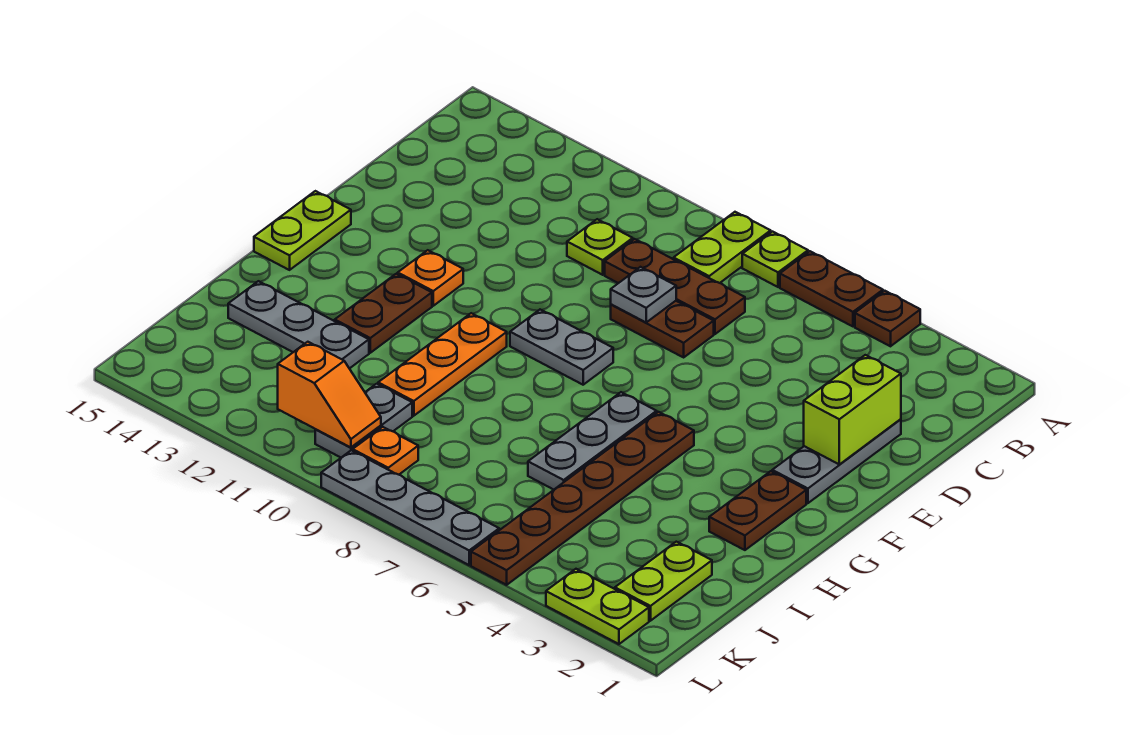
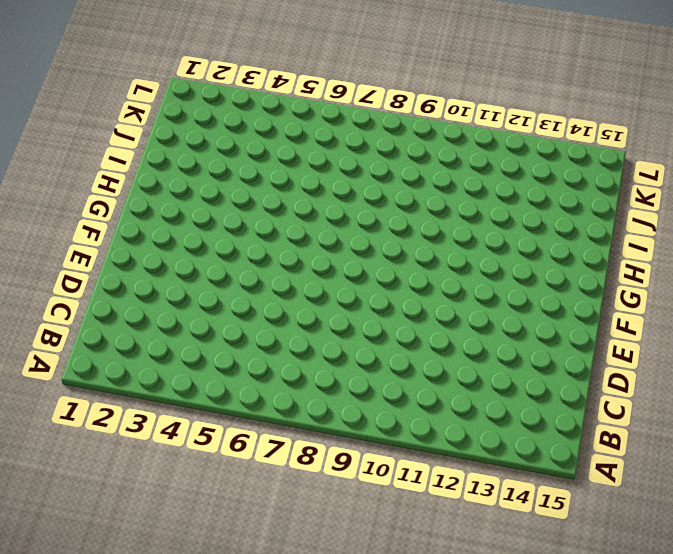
none -> brown 1x1 plate [855,291,920,346]
none -> brown 1x2 plate [780,251,883,326]
none -> lime 1x1 plate [742,232,808,287]

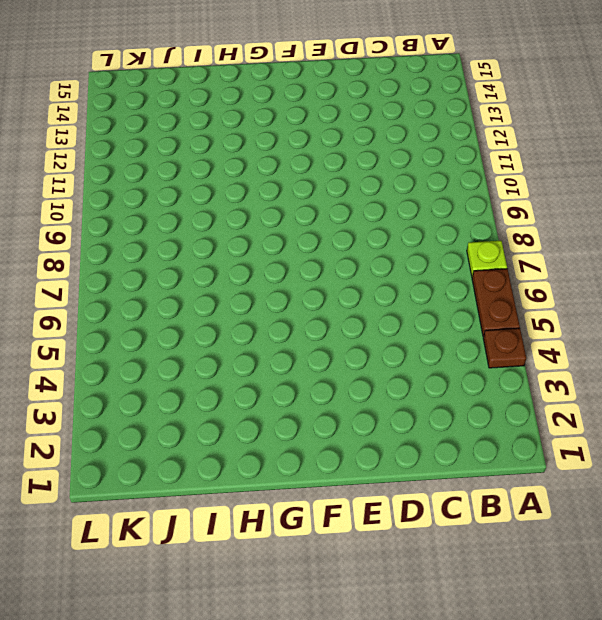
none -> lime 1x2 plate [674,212,771,283]
none -> brown 1x3 plate [605,239,745,334]
none -> lime 1x1 plate [567,219,633,275]

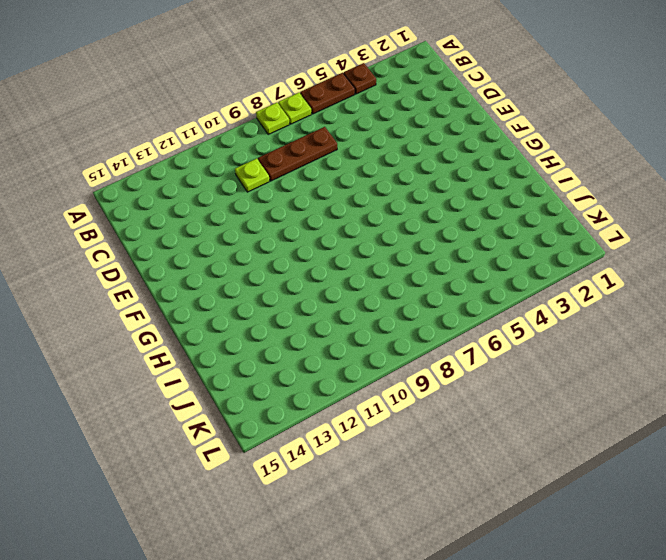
lime 1x1 plate [256,103,289,134] -> lime 1x2 plate [674,212,771,283]
none -> grey 1x3 plate [772,419,901,503]
none -> brown 1x2 plate [611,301,714,357]
none -> grey 1x2 plate [510,310,613,385]

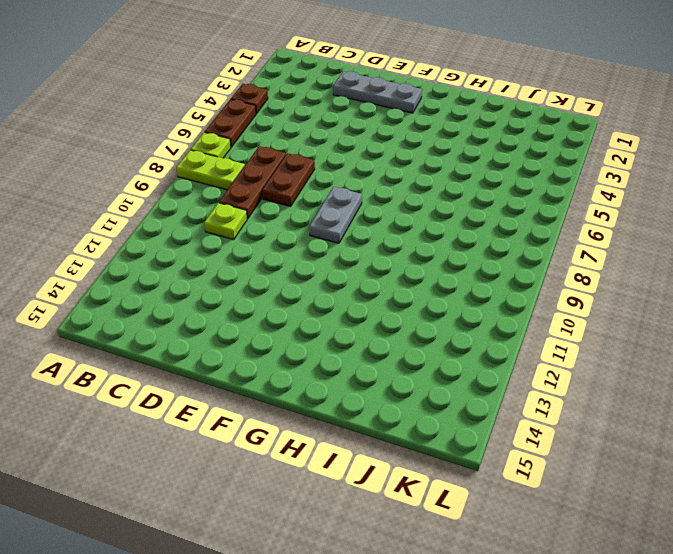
none -> orange 1x1 plate [398,250,463,306]
none -> lime 1x2 plate [254,191,351,270]
none -> brown 1x2 plate [709,471,806,550]

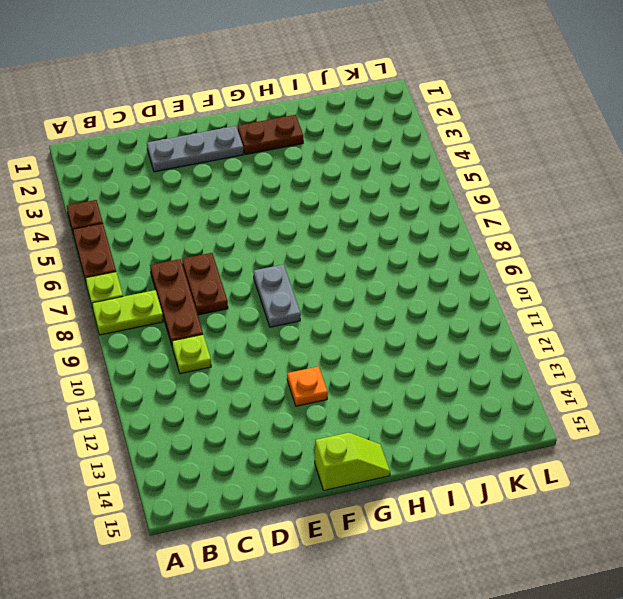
lime 1x2 slope [315,433,390,490] -> lime 1x2 plate [254,191,351,270]
none -> brown 1x6 plate [471,412,694,585]
none -> grey 1x3 plate [528,392,657,490]
none -> orange 1x3 plate [378,313,507,416]

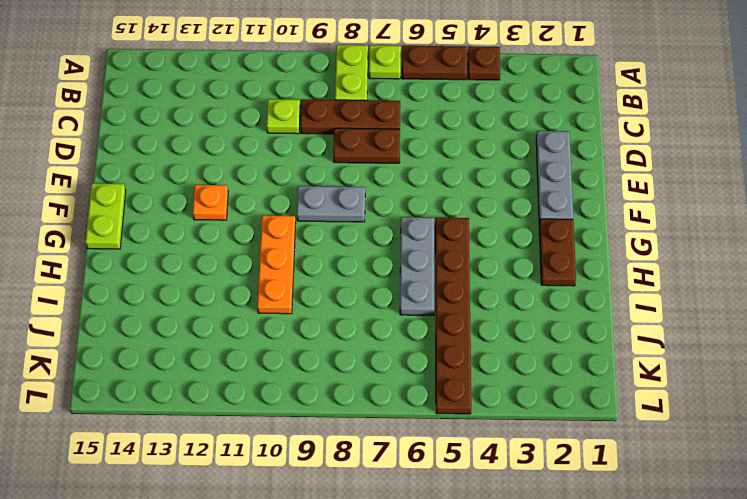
none -> brown 1x2 plate [335,274,432,353]
none -> grey 1x3 plate [228,281,369,369]
none -> lime 1x2 plate [615,542,712,621]

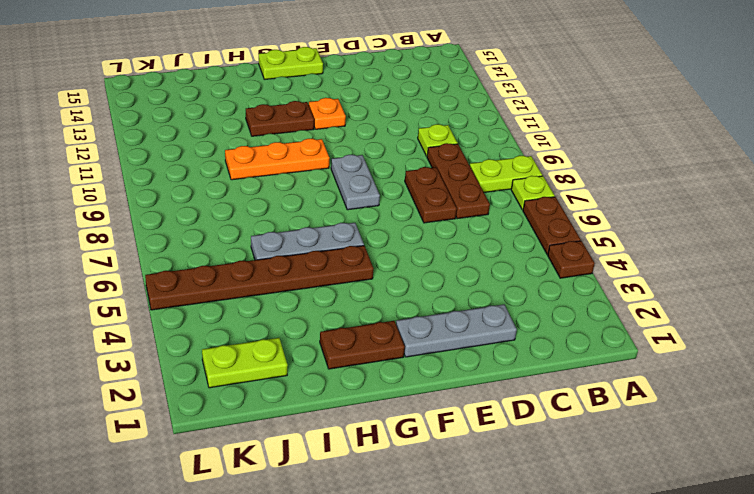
none -> grey 1x3 plate [228,281,369,369]
none -> grey 1x2 plate [315,384,412,457]
none -> orange 1x1 plate [353,427,418,475]

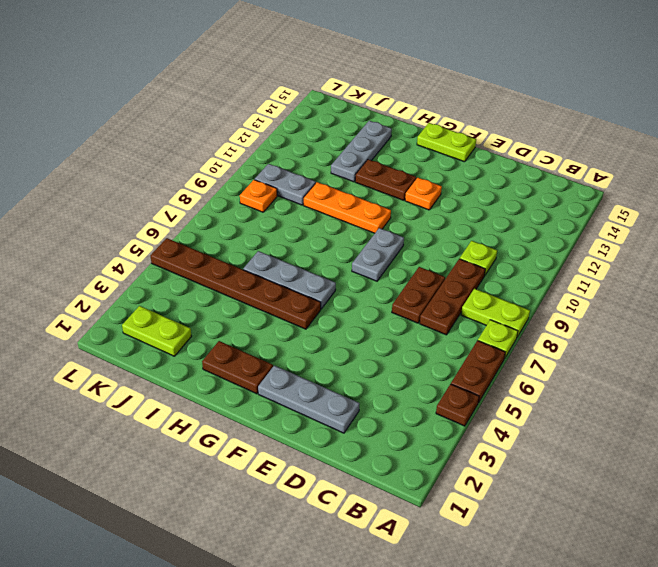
none -> lime 1x2 plate [546,569,649,644]
none -> grey 1x4 plate [321,450,499,565]
none -> lime 1x2 brick [804,355,901,464]

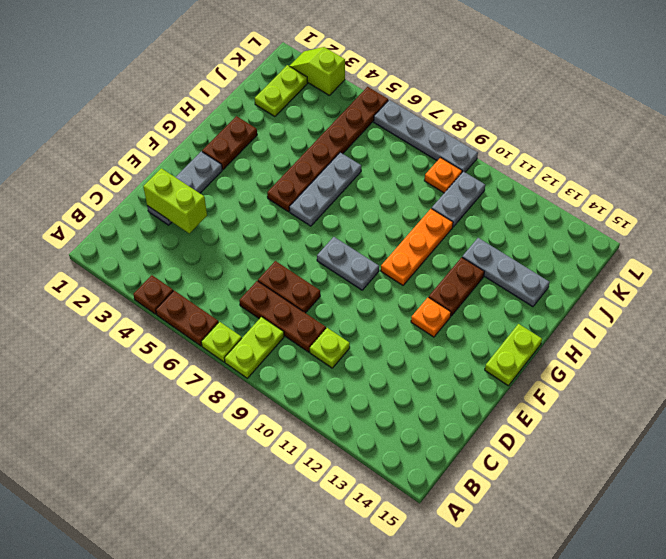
lime 1x2 brick [143,168,207,233] -> lime 1x2 brick turned to [804,355,901,464]
lime 1x2 slope [290,47,345,96] -> lime 1x2 plate [546,569,649,644]
none -> grey 1x1 plate [611,267,676,322]
none -> orange 1x2 slope [278,342,381,447]

